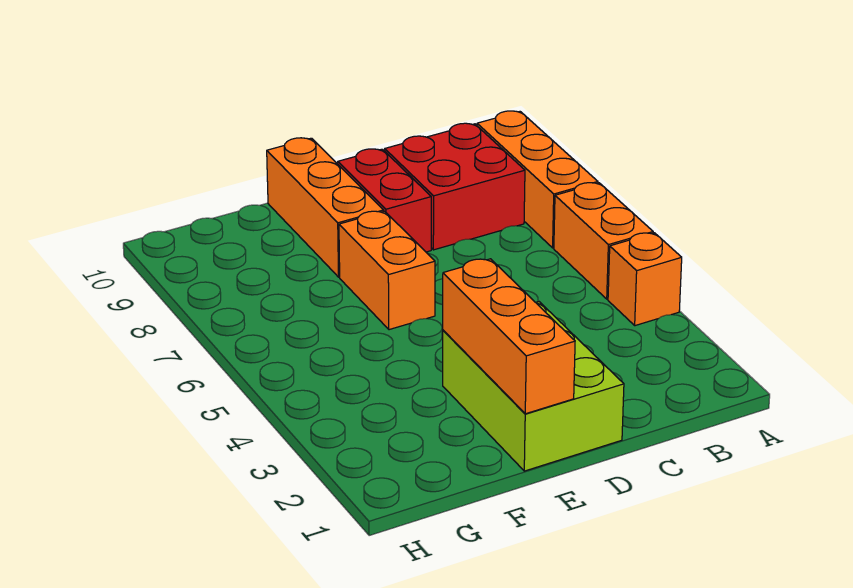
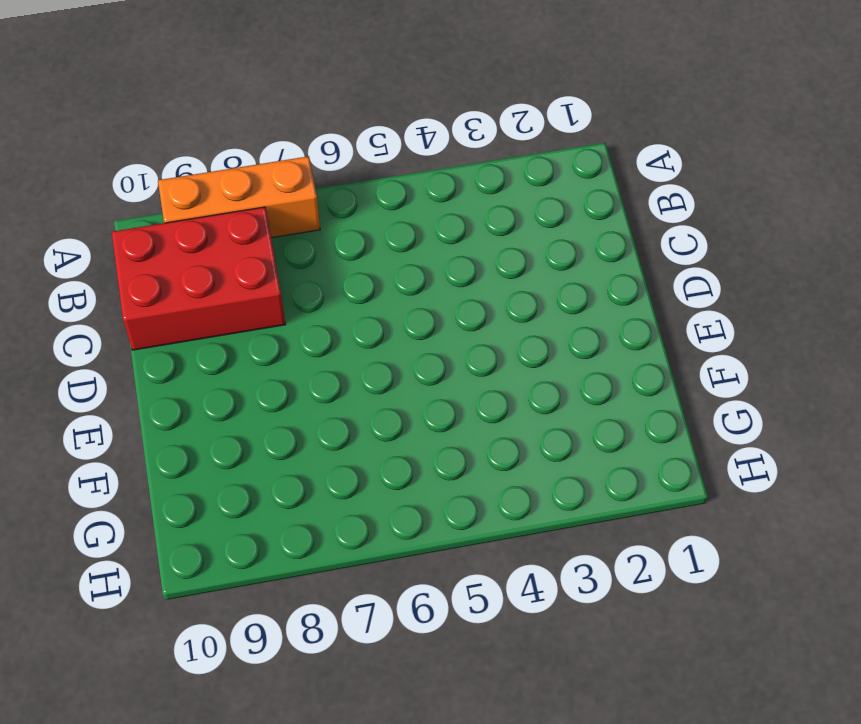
red 2x3 brick [112,207,285,350] -> red 2x2 brick [385,123,525,250]
none -> orange 1x1 brick [608,233,682,326]
none -> orange 1x2 brick [554,183,653,299]

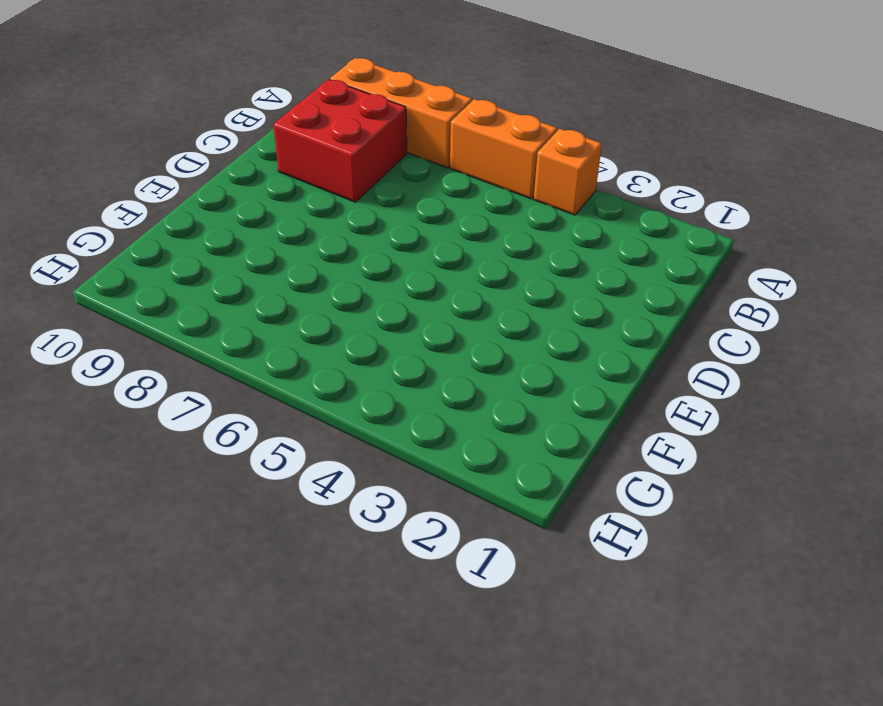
none -> lime 2x3 brick [443,302,624,471]
none -> red 1x2 brick [338,149,431,252]

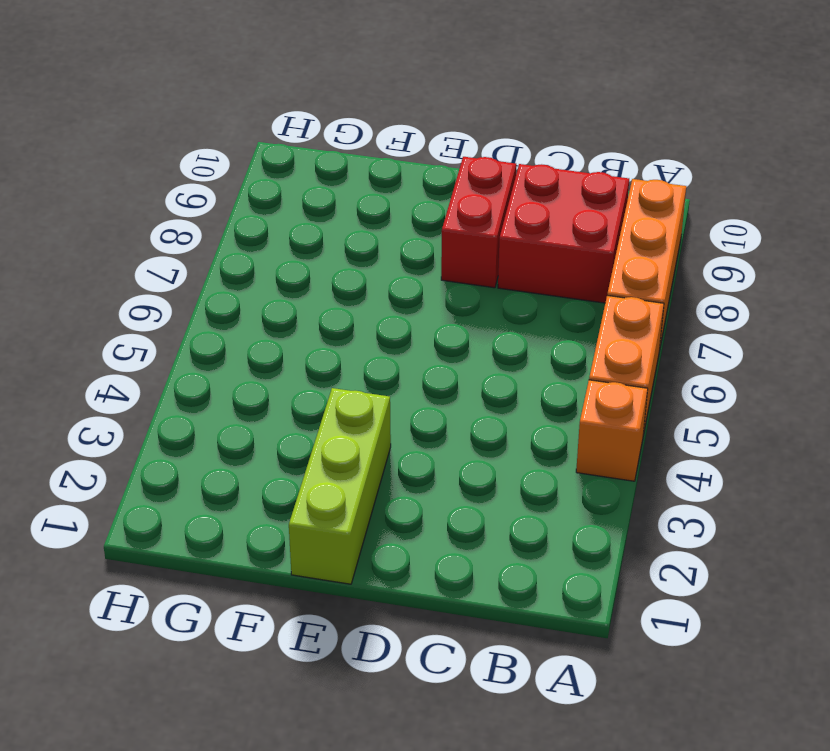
lime 1x3 brick [289,388,391,584] -> lime 2x3 brick [443,302,624,471]
none -> orange 1x2 brick [339,211,435,330]
none -> orange 1x3 brick [267,138,384,277]

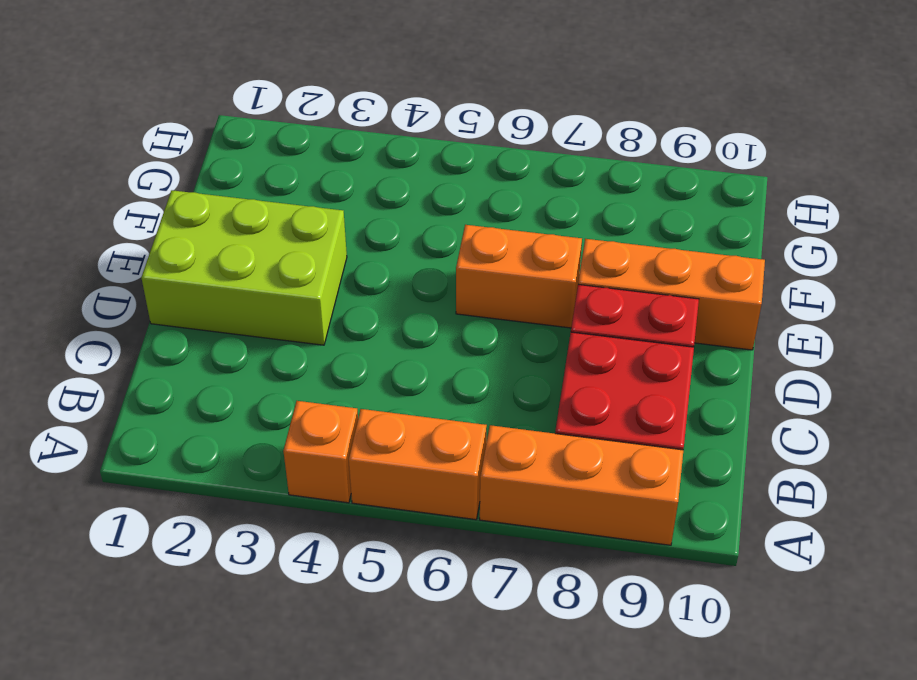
none -> orange 1x3 brick [443,259,575,414]

